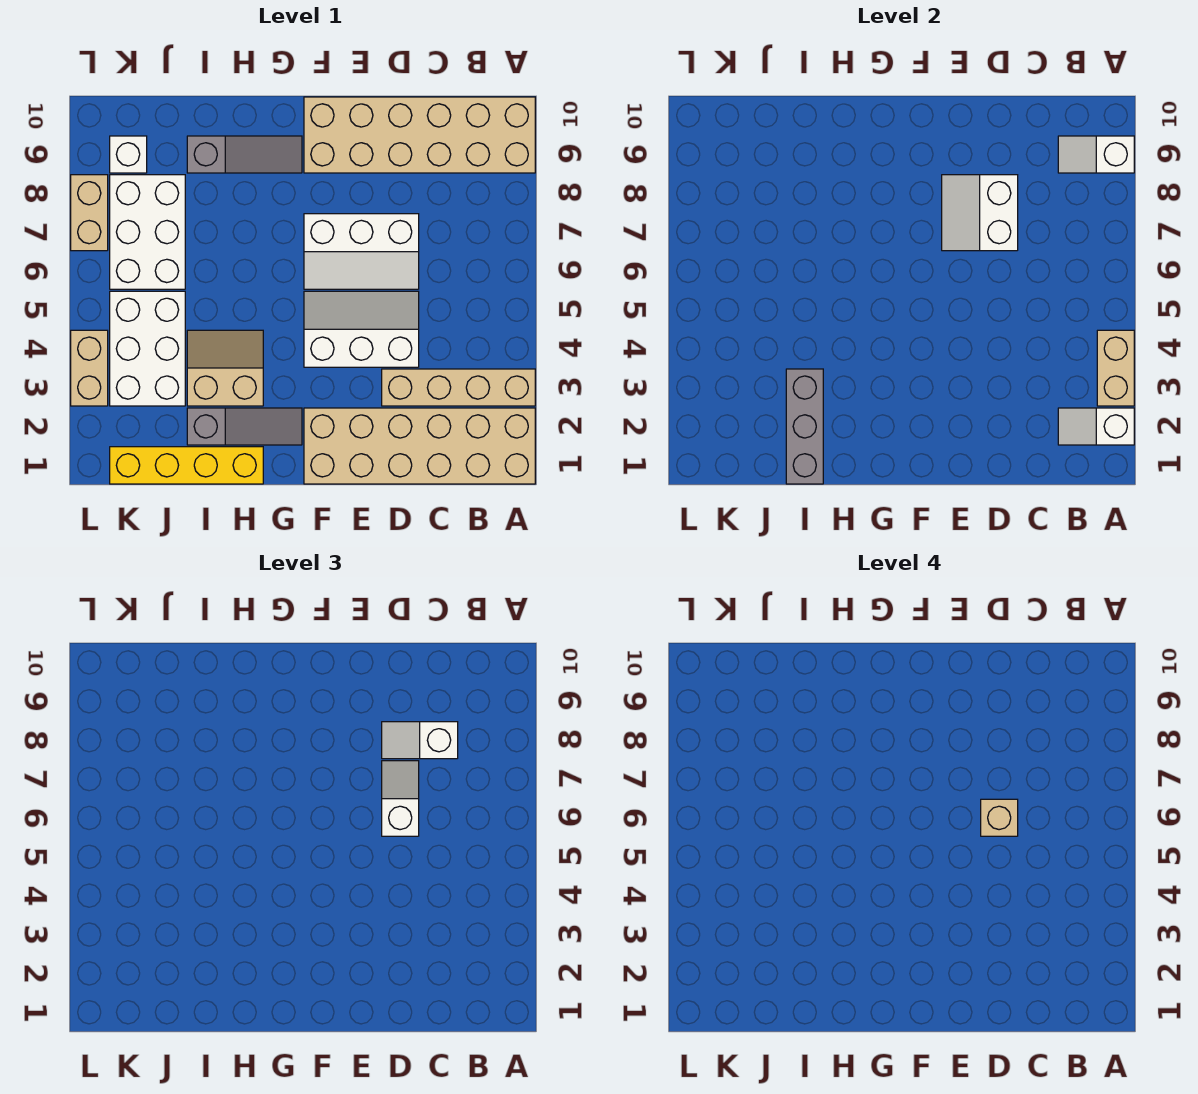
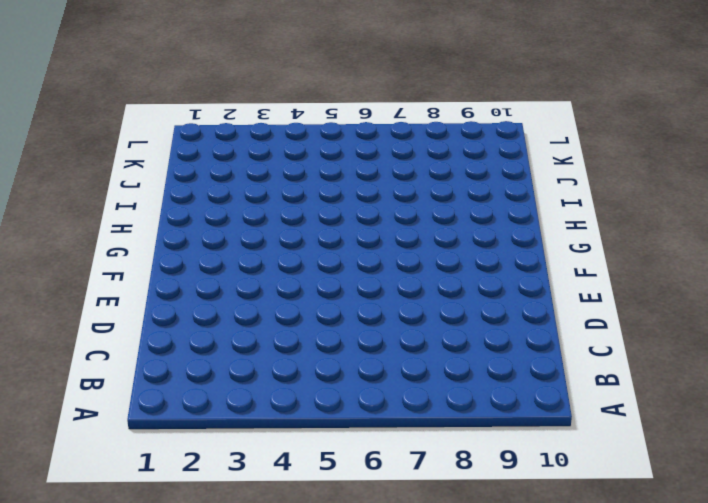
none -> tan 2x6 brick [304,408,535,484]
none -> tan 1x4 brick [382,369,535,406]
none -> tan 2x6 brick [304,97,535,173]

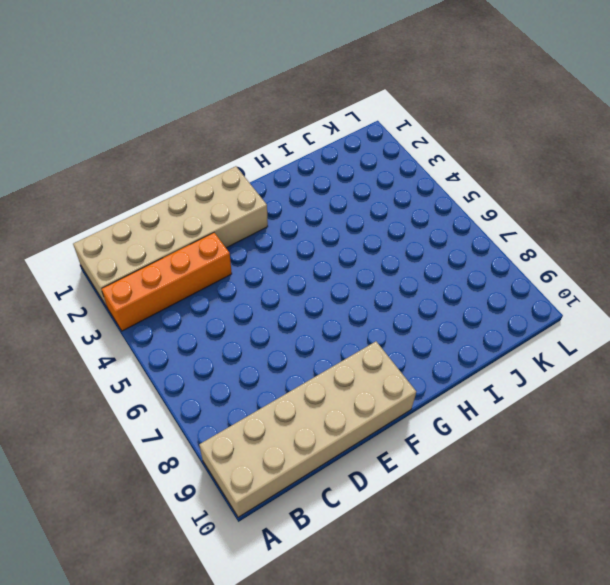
orange 1x4 brick [101,233,232,331] -> tan 1x4 brick [382,369,535,406]
none -> white 2x3 slope [304,291,419,367]
none -> white 2x3 slope [304,214,419,289]
none -> grey 1x3 slope [187,408,302,445]

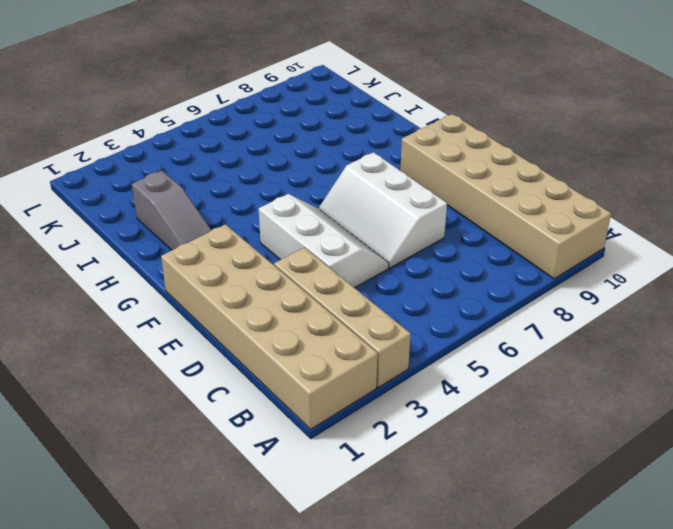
none -> grey 1x3 slope [187,136,302,173]
none -> yellow 1x4 brick [110,447,263,484]
none -> tan 2x2 slope [187,330,263,406]

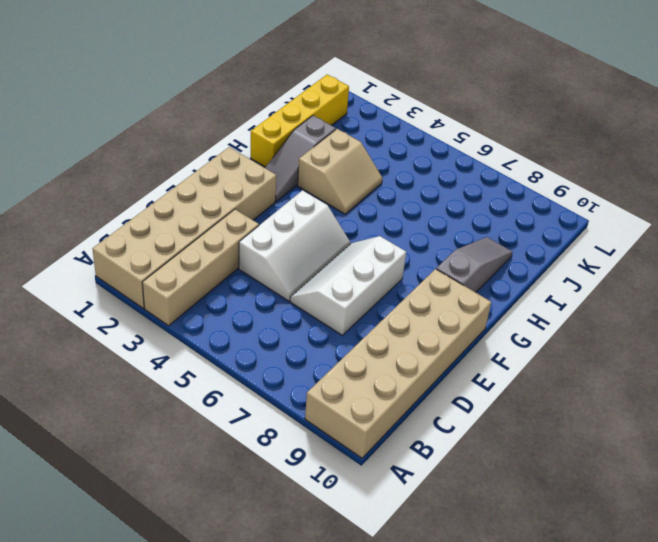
grey 1x3 slope [436,237,512,292] -> grey 1x3 slope turned to [187,136,302,173]
none -> white 2x3 brick [110,291,185,406]
none -> white 2x3 brick [110,175,185,289]
none -> white 1x1 brick [110,136,147,173]

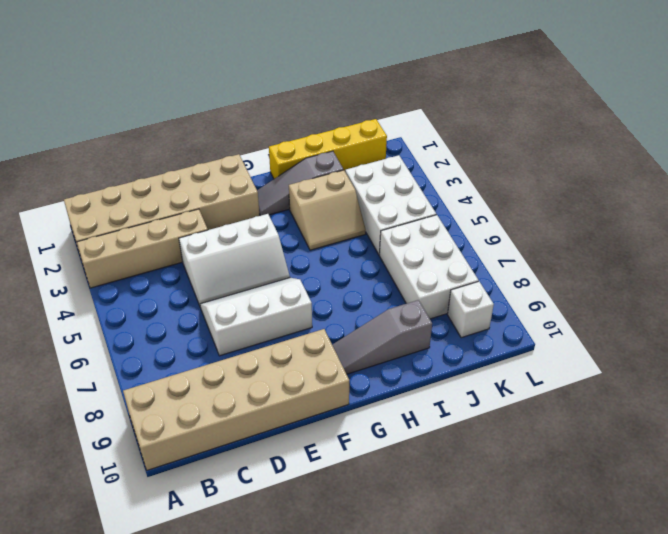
none -> tan 1x2 brick [71,330,108,406]
none -> tan 1x2 brick [71,175,108,251]
none -> white 1x2 slope [1058,408,1134,445]

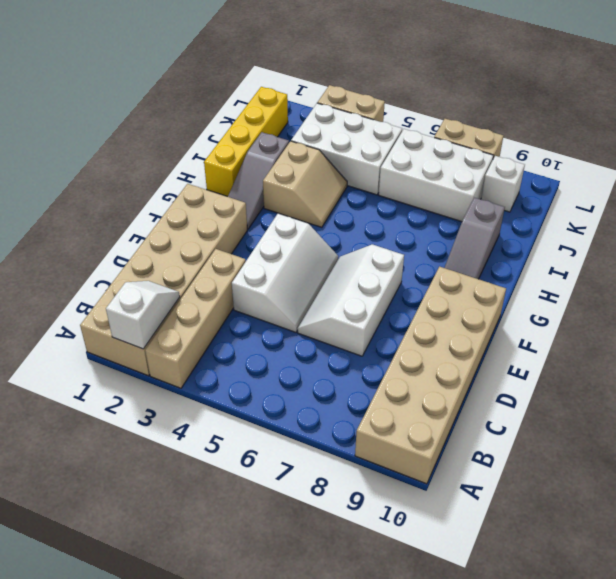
none -> tan 1x2 brick [1097,330,1134,406]
none -> white 1x2 slope [1058,136,1134,173]
none -> white 2x2 slope [942,175,1018,251]

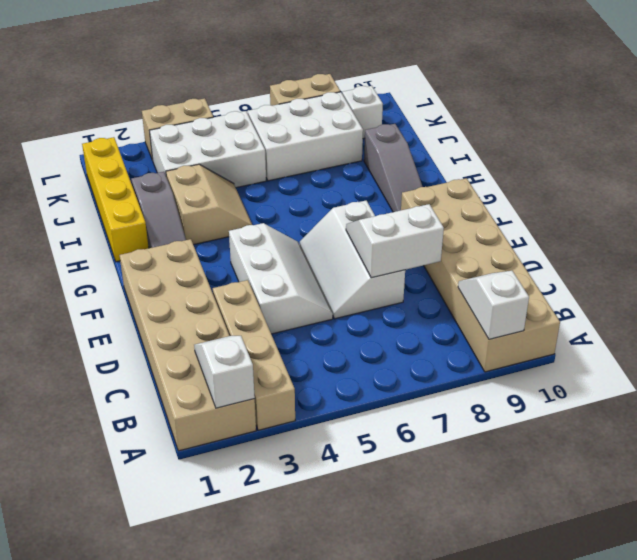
none -> tan 1x2 brick [1097,330,1134,406]
none -> grey 1x3 brick [786,369,823,484]
none -> white 1x2 slope [382,722,458,759]

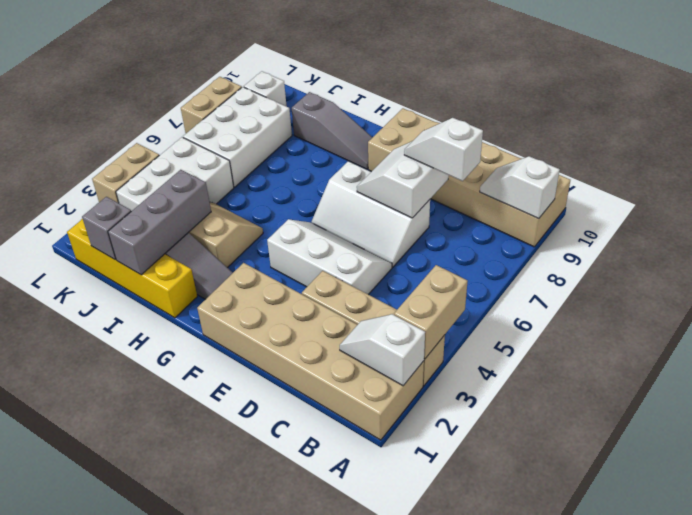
grey 1x1 brick [82,197,131,260] -> none
none -> white 1x2 slope [382,761,419,836]
none -> tan 1x1 brick [981,799,1018,836]

